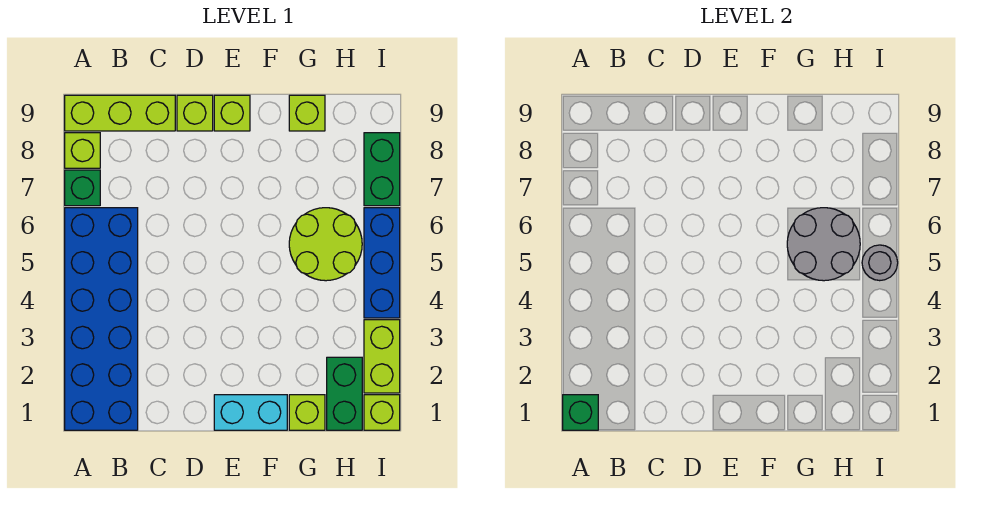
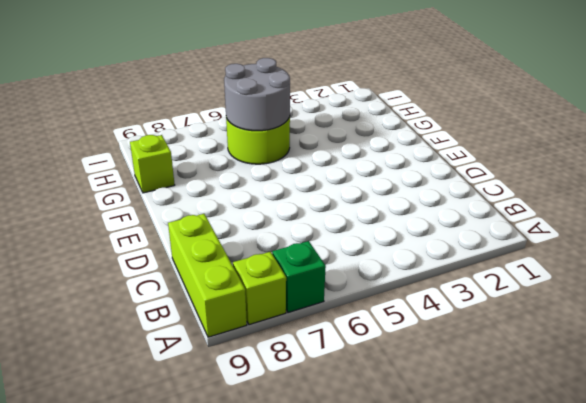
none -> blue 2x6 brick [65,208,138,430]
none -> lime 1x1 brick [177,95,213,131]
none -> cyan 1x2 brick [214,395,287,430]

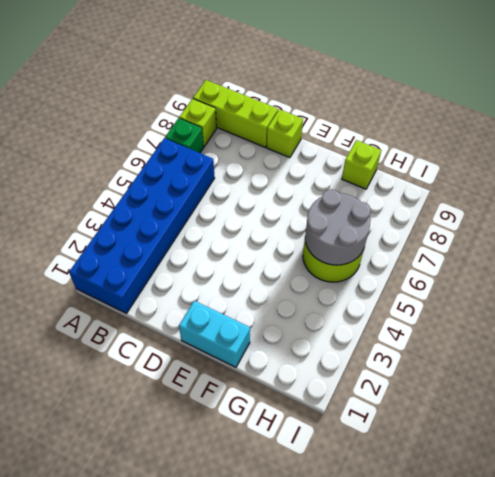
none -> lime 1x1 brick [214,95,250,131]
none -> lime 1x1 brick [289,395,325,430]
none -> green 1x2 brick [327,357,362,430]

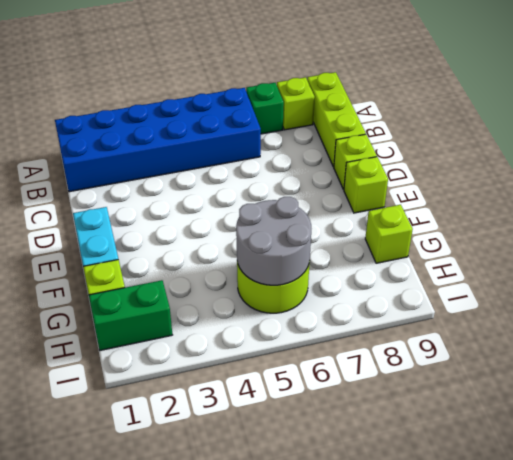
none -> lime 1x1 brick [364,395,400,430]
none -> lime 1x2 brick [364,320,400,393]
none -> blue 1x3 brick [364,208,400,318]

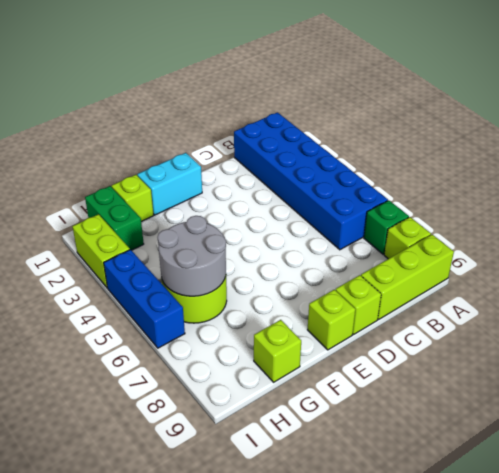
none -> lime 1x1 brick [364,395,400,430]
none -> green 1x2 brick [364,133,400,206]
none -> green 1x1 brick [563,395,598,430]

